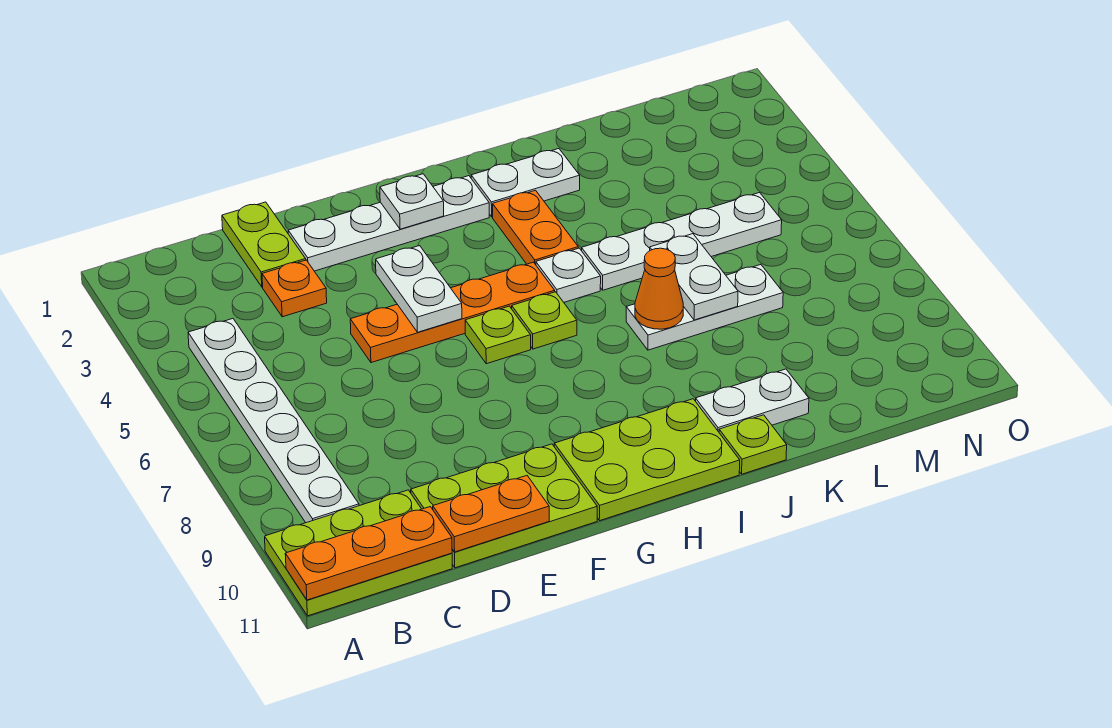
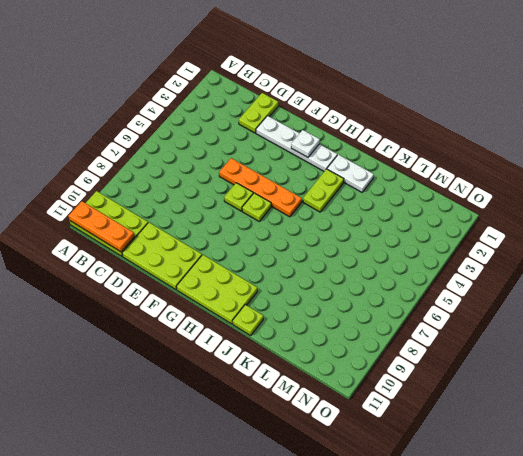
lime 1x1 plate [224,183,253,211] -> lime 1x1 plate moved to [512,292,577,349]
lime 1x2 plate [303,169,344,212] -> orange 1x2 plate [493,190,578,265]
none -> white 1x6 plate [188,319,359,523]
none -> orange 1x1 plate [262,260,327,317]
none -> white 1x1 plate [536,248,601,302]

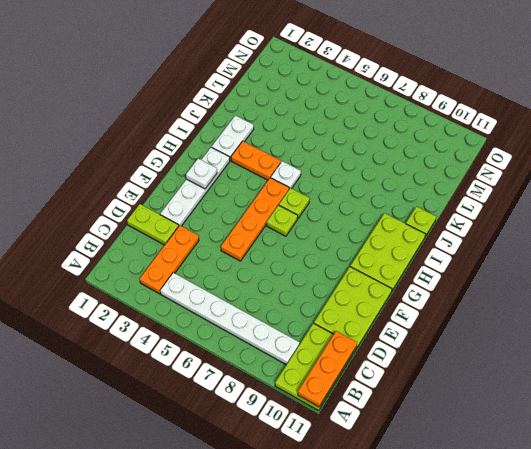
orange 1x3 plate [140,225,199,294] -> orange 1x1 plate [262,260,327,317]
none -> white 1x4 plate [582,193,782,290]
none -> white 1x3 plate [626,265,783,350]
none -> white 1x2 plate [696,369,809,432]

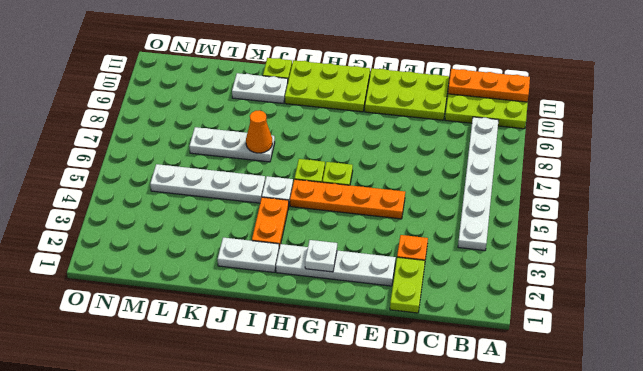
none -> orange 1x2 plate [433,476,549,552]
none -> white 1x2 plate [376,246,462,332]
none -> white 1x2 plate [650,234,738,320]

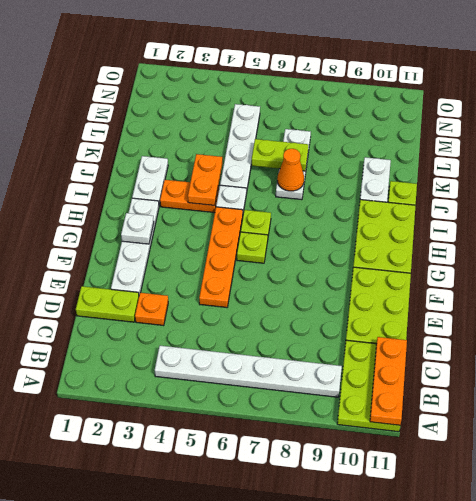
orange 1x2 plate [188,154,222,205] -> orange 1x2 plate moved to [433,476,549,552]
lime 1x2 plate [252,139,308,171] -> white 1x2 plate [650,234,738,320]
none -> white 1x2 plate [376,246,462,332]

